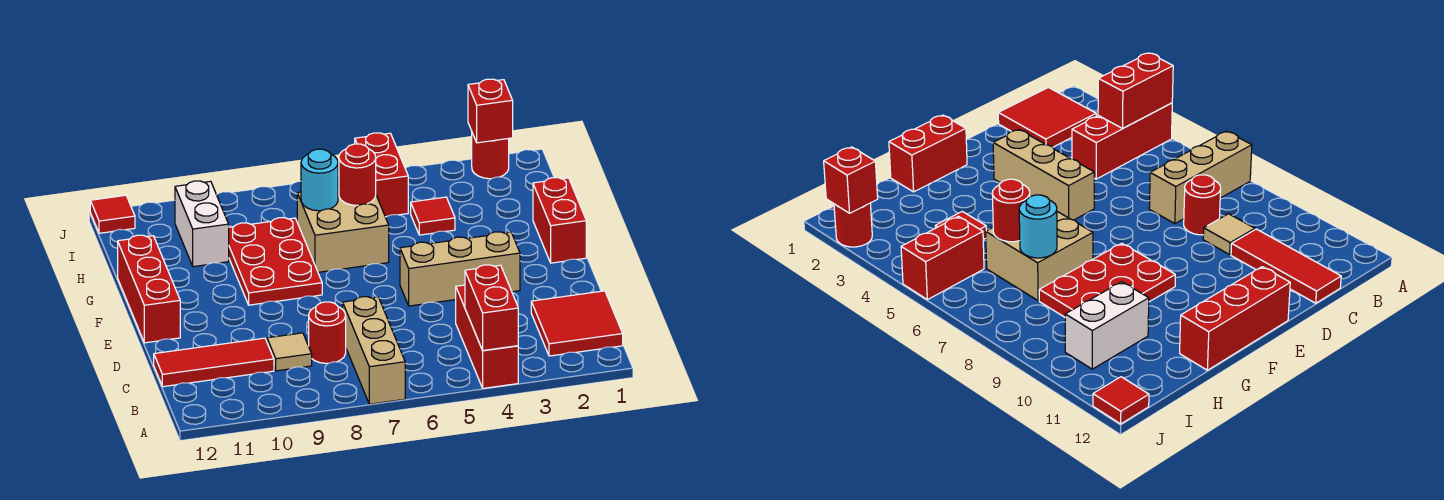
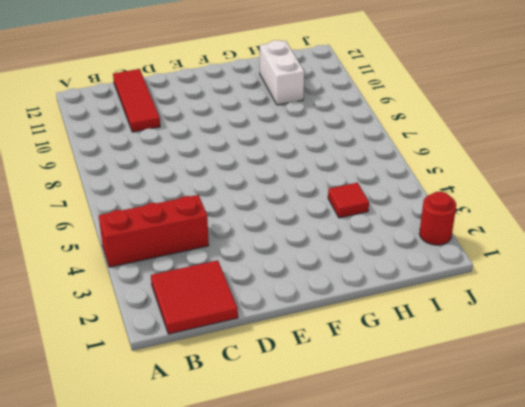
white 1x2 brick [260,40,304,105] -> white 1x2 brick turned to [175,181,229,267]
none -> tan 1x3 brick [343,297,405,404]
none -> red 1x1 round brick [309,302,346,363]
none -> tan 1x1 tile [267,333,312,371]

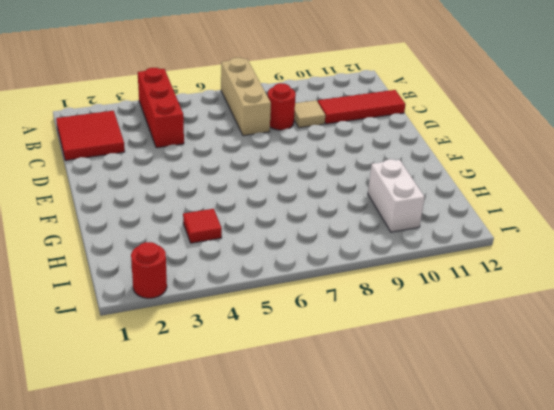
none -> tan 1x3 brick [400,232,520,306]
none -> red 1x3 brick [118,235,180,343]
none -> red 1x2 brick [533,178,586,263]

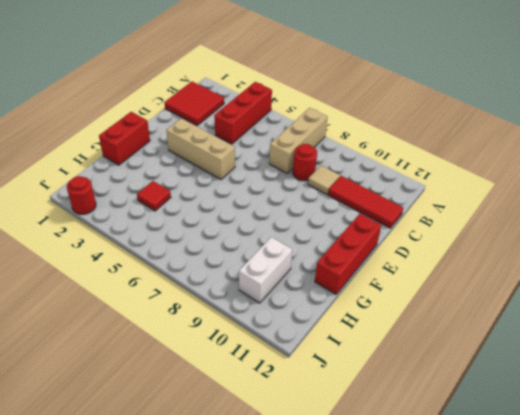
none -> red 2x3 plate [229,218,322,305]
none -> tan 2x2 brick [297,187,389,272]
none -> red 1x2 brick [355,133,408,217]

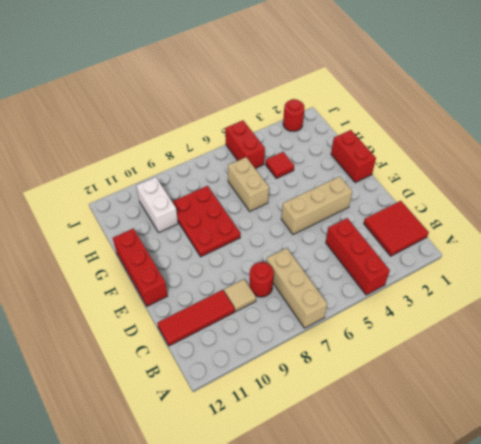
tan 1x2 brick [228,157,269,211] -> tan 2x2 brick [297,187,389,272]
none -> red 1x1 tile [90,195,135,233]
none -> red 1x2 brick [465,265,518,350]
none -> red 1x1 round brick [339,144,376,205]

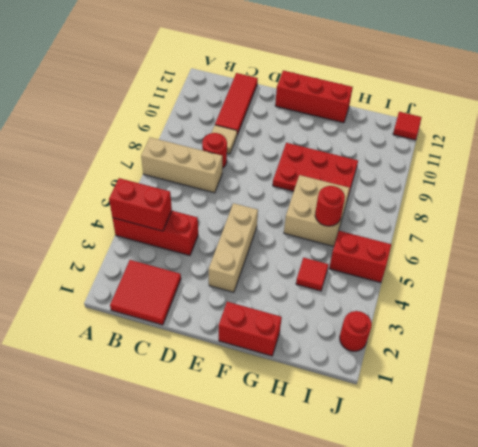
none -> white 1x2 brick [175,181,229,267]
none -> cyan 1x1 round brick [301,149,338,211]
none -> red 1x1 brick [468,79,513,143]

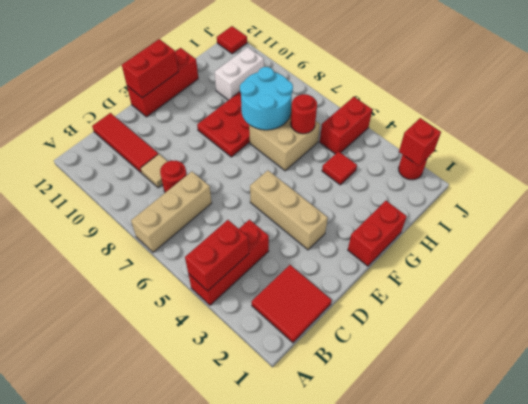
red 1x2 brick [122,39,178,98] -> none
cyan 2x2 round brick [240,67,293,130] -> cyan 1x1 round brick [301,149,338,211]

